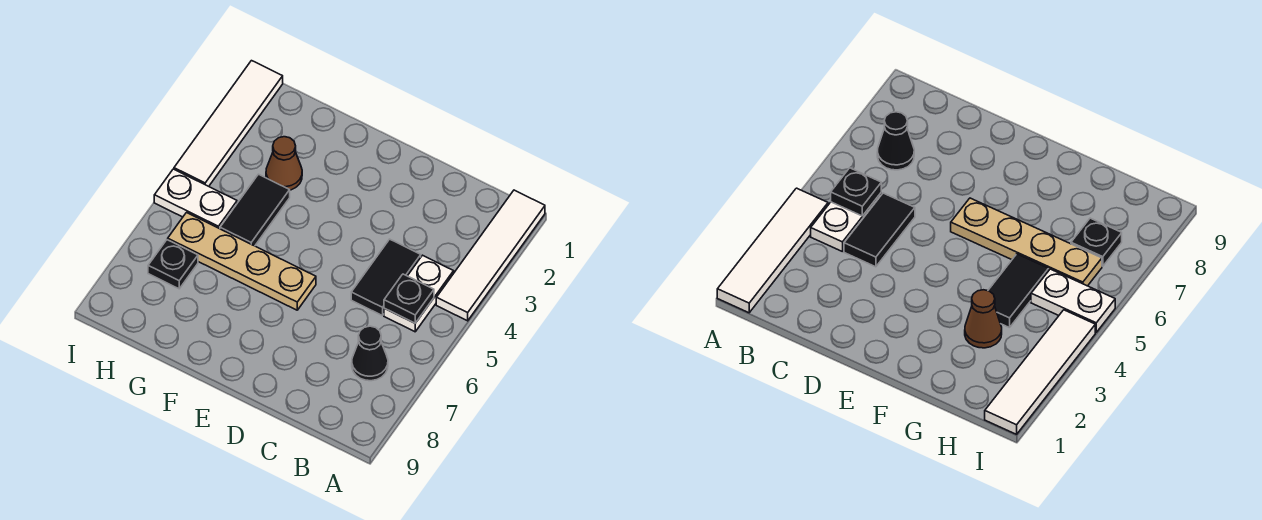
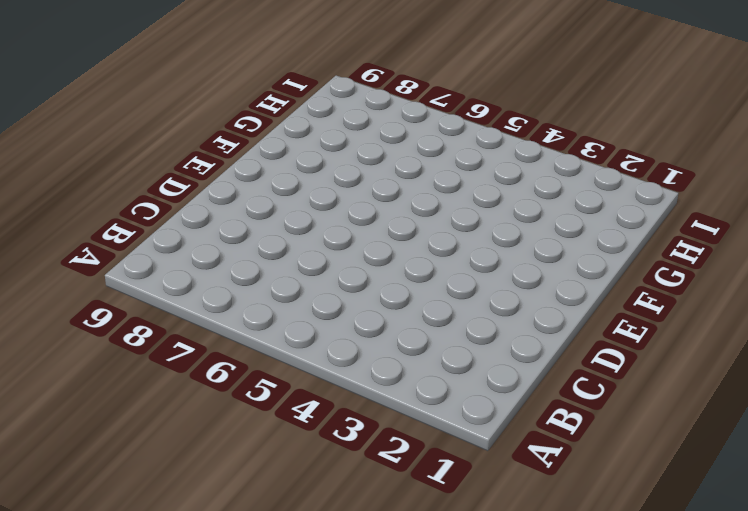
none -> white 1x4 tile [436,190,545,321]
none -> white 1x2 plate [384,255,454,332]

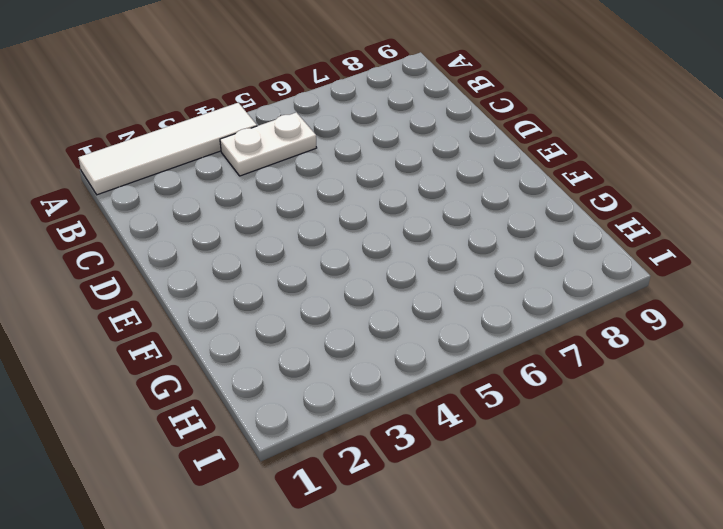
none -> black 1x1 cone [352,326,388,381]
none -> black 1x2 tile [351,239,421,316]

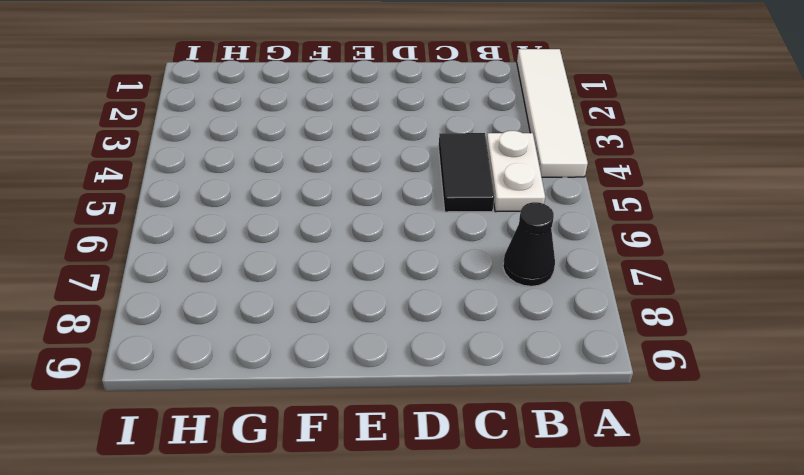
none -> tan 1x4 plate [168,213,316,310]
none -> brown 1x1 cone [266,137,302,190]

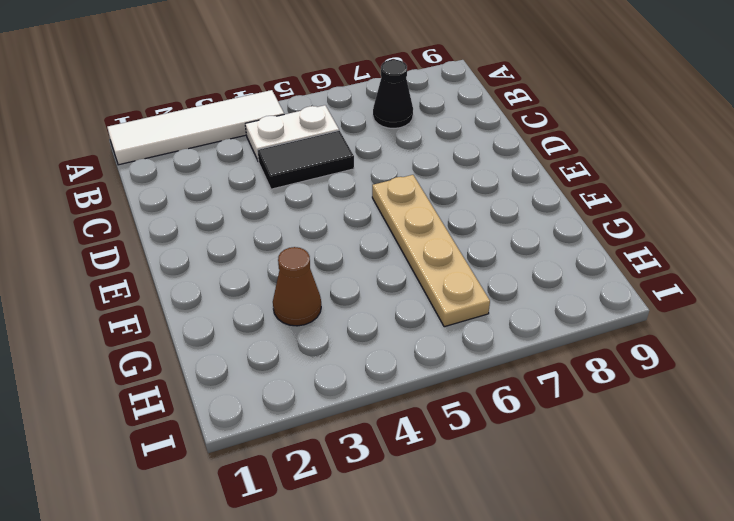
none -> black 1x2 tile [220,174,290,246]
none -> white 1x2 plate [154,169,237,229]

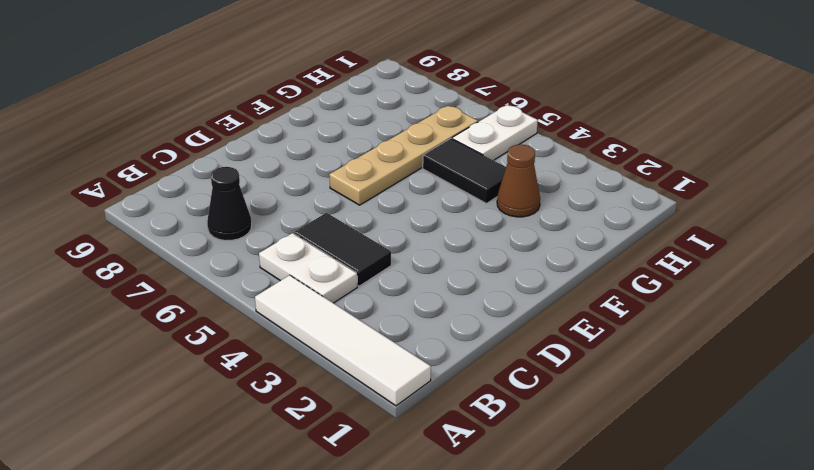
none -> black 1x1 plate [148,240,198,289]
none -> white 1x4 tile [174,61,283,186]

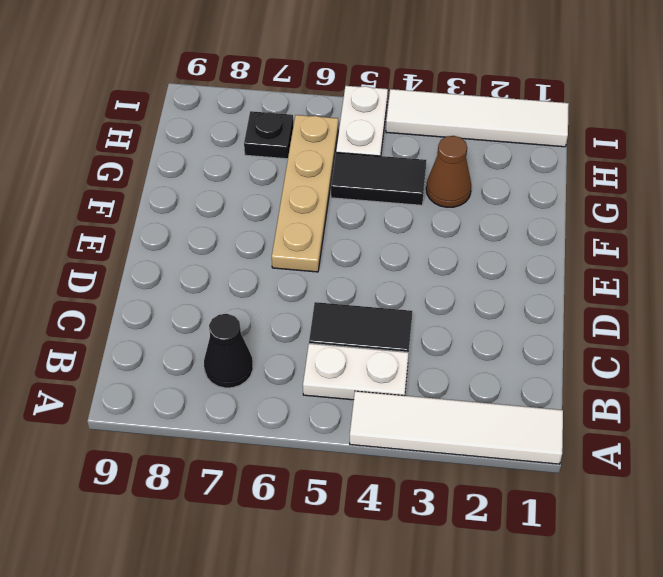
none -> black 1x1 plate [384,274,434,323]

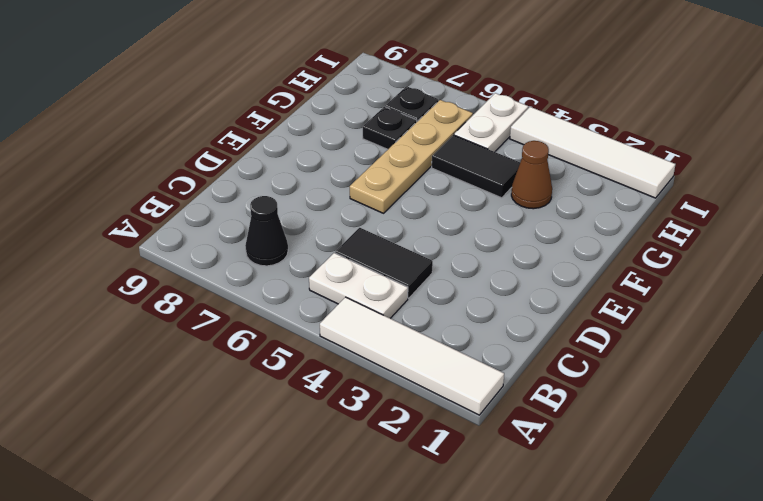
black 1x1 plate [363,107,417,149] -> black 1x1 plate moved to [384,274,434,323]

